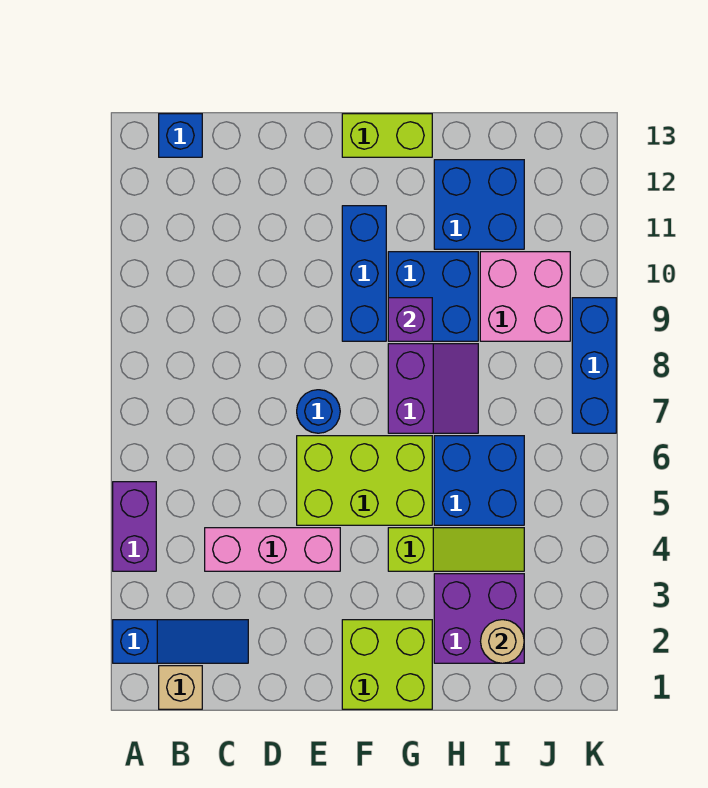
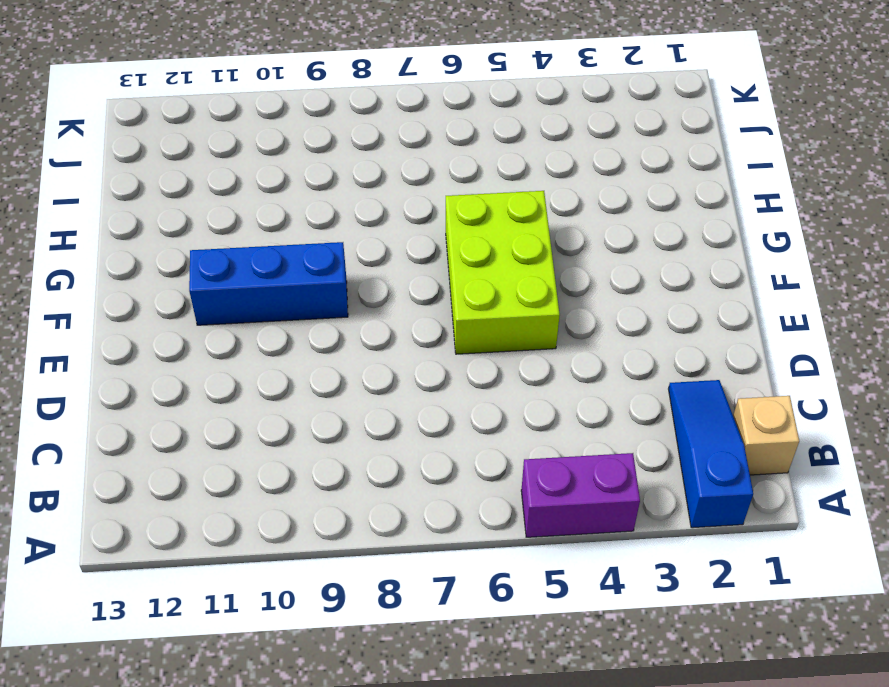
none -> blue 1x1 brick [159,114,202,157]
none -> pink 1x3 brick [205,528,340,571]
none -> blue 1x1 round brick [297,390,340,433]

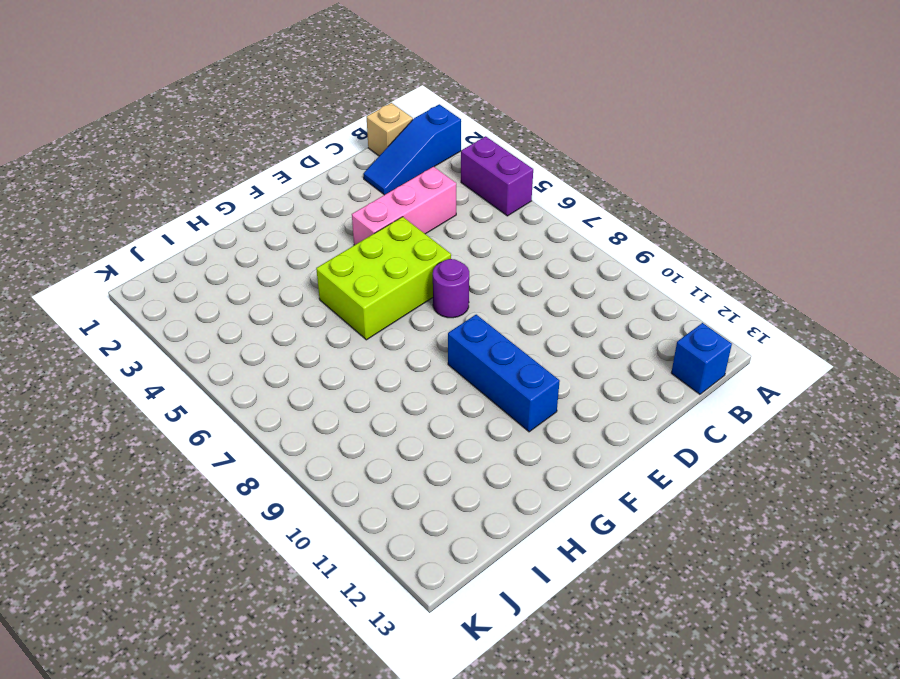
purple 1x1 round brick [433,259,469,318] -> blue 1x1 round brick [297,390,340,433]
none -> lime 2x2 brick [342,620,432,709]
none -> lime 1x2 brick [342,114,432,157]
none -> lime 1x3 slope [388,528,524,571]

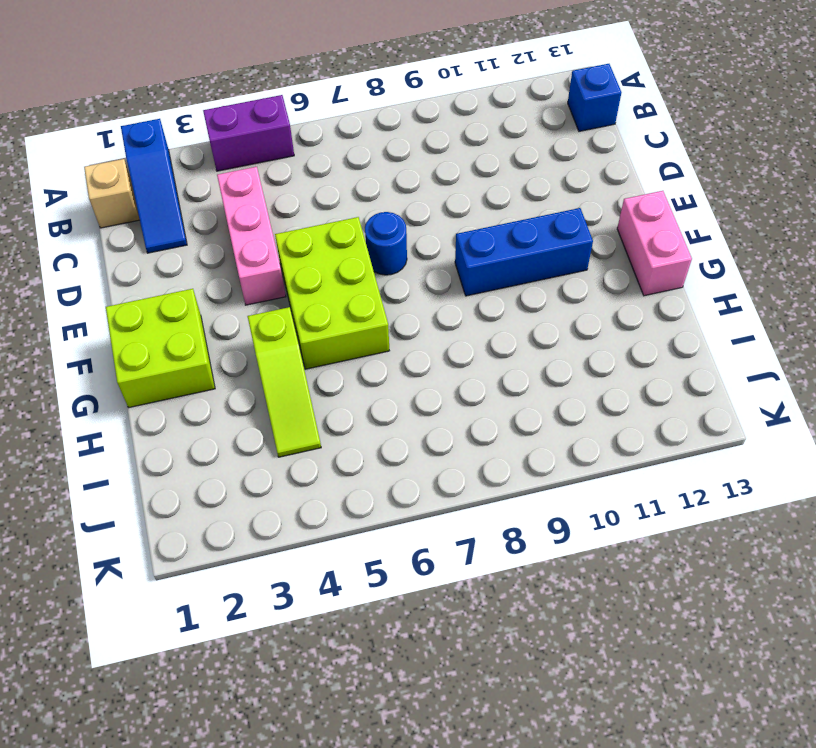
pink 1x2 brick [617,191,692,296] -> lime 1x2 brick [342,114,432,157]
none -> purple 2x2 slope [388,344,478,433]
none -> blue 2x2 brick [388,252,478,341]
none -> purple 2x2 brick [434,574,524,663]

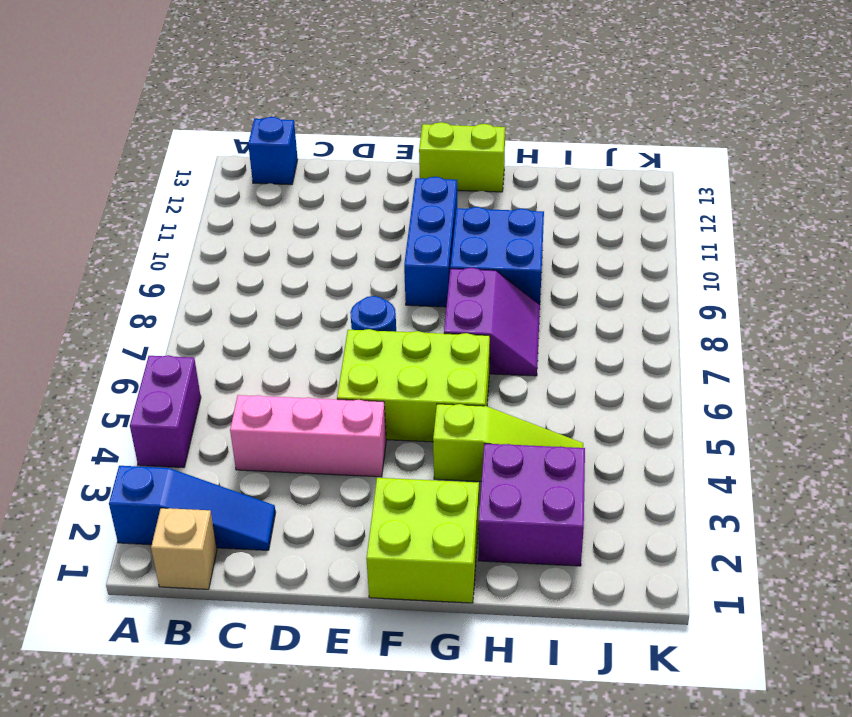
none -> blue 2x2 brick [434,436,524,525]
none -> blue 2x2 brick [434,160,524,249]
none -> pink 2x2 brick [480,252,570,341]

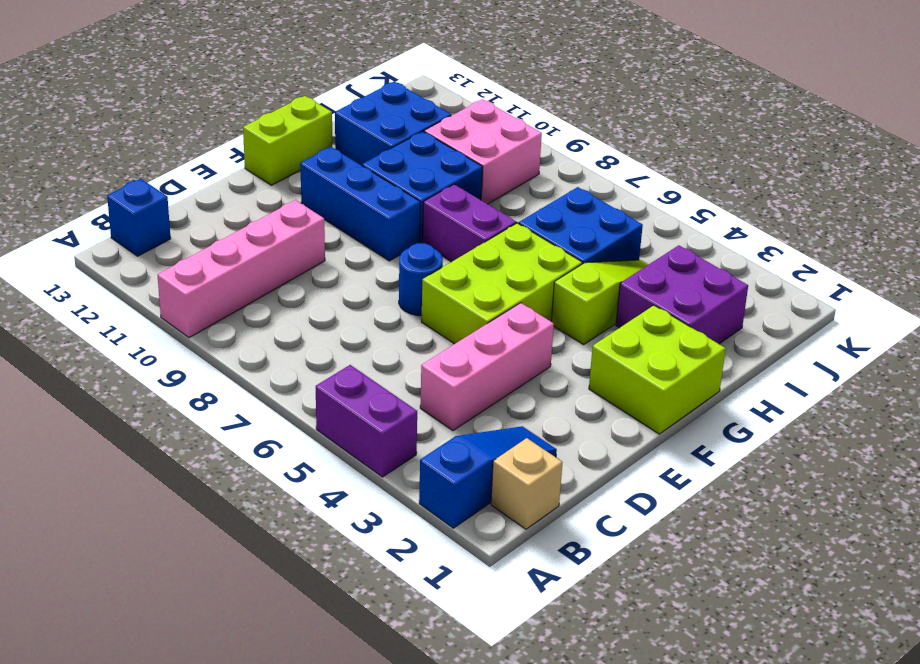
pink 1x4 brick [158,200,325,338] -> none
none -> blue 1x3 brick [572,298,616,433]
none -> purple 1x1 brick [388,298,432,341]
none -> tan 1x1 round brick [481,620,524,663]

